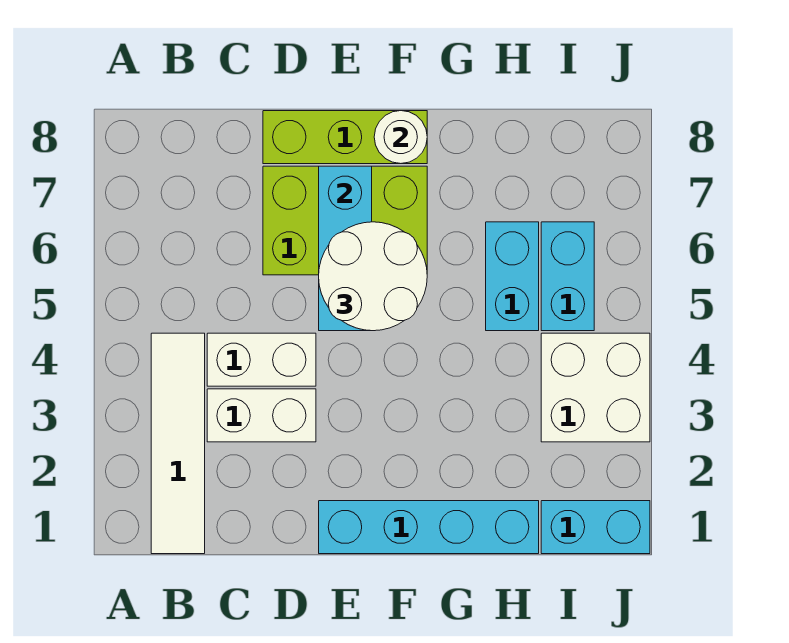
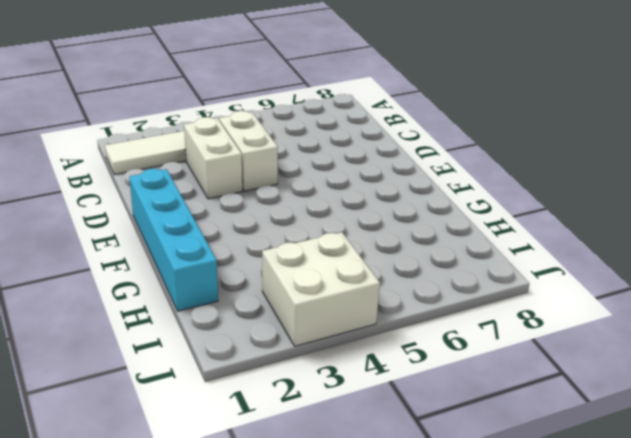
none -> lime 2x3 brick [263,166,427,275]
none -> lime 1x3 brick [263,111,427,164]
none -> cyan 1x2 brick [486,222,539,331]

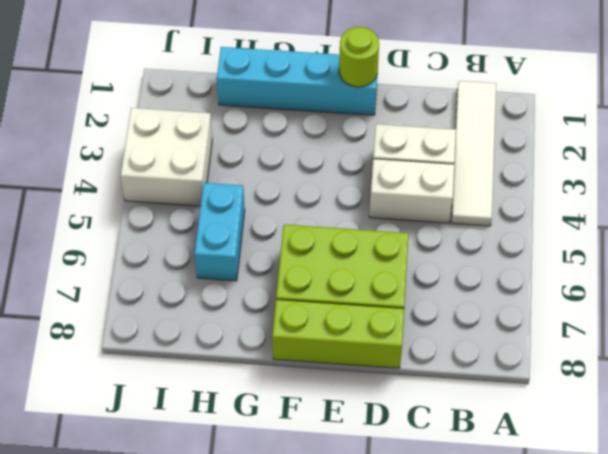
lime 1x1 round brick [339,27,379,87] -> none
none -> cyan 1x2 brick [541,501,650,554]
none -> cyan 1x2 brick [541,222,594,331]
none -> cyan 1x3 brick [319,166,372,331]

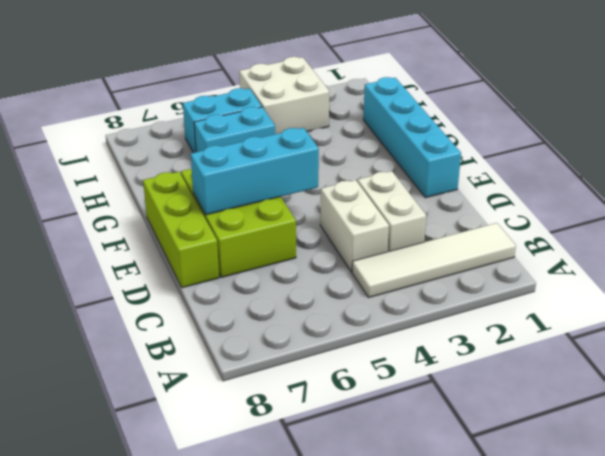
none -> cyan 1x2 brick [541,501,650,554]
none -> white 1x1 round brick [374,111,427,164]
none -> white 2x2 round brick [319,222,427,331]

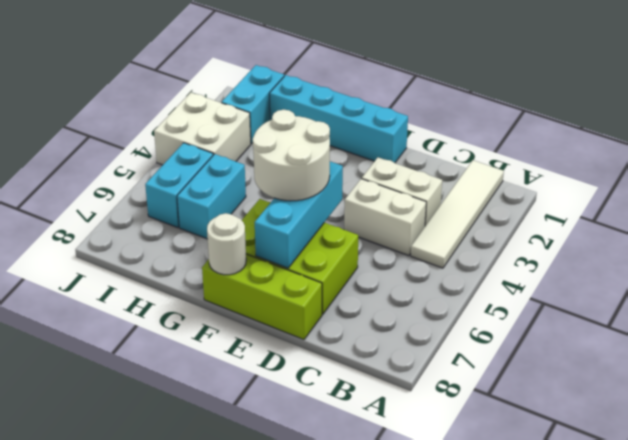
cyan 1x2 brick [222,65,284,144] -> cyan 1x2 brick turned to [541,501,650,554]

